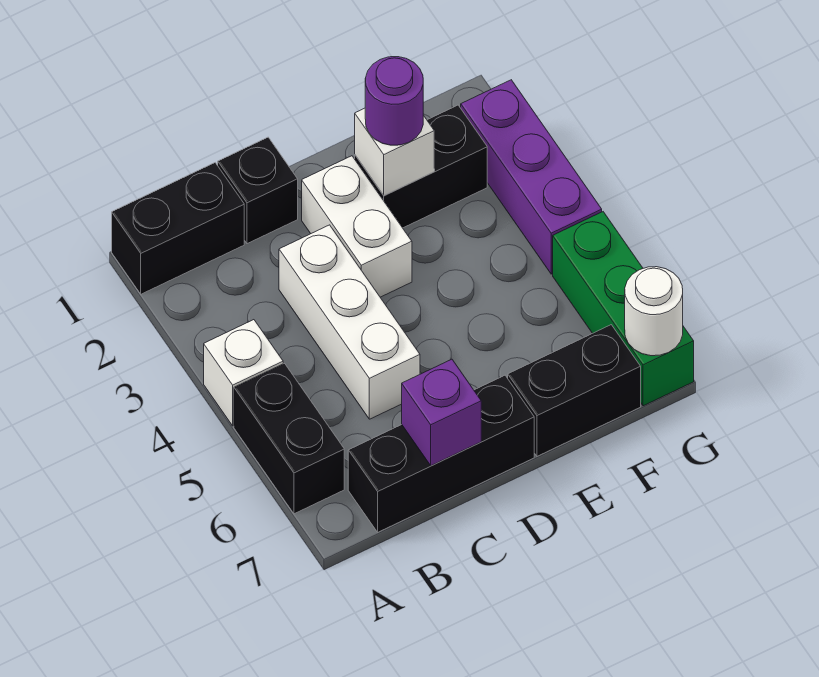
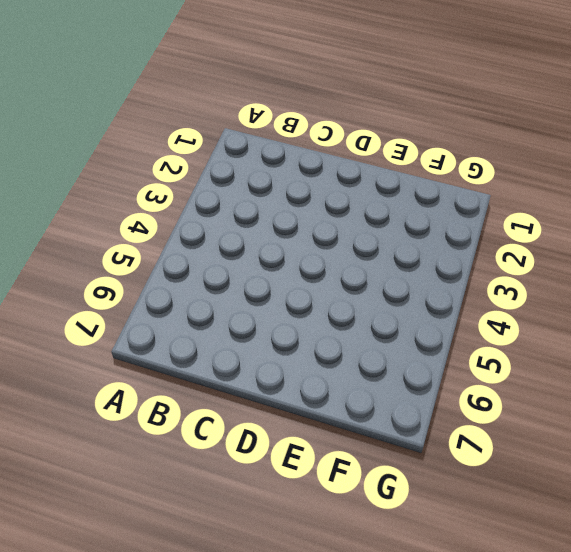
none -> black 1x2 brick [112,163,244,294]
none -> white 1x1 brick [204,320,283,426]
none -> black 1x2 brick [234,364,344,514]

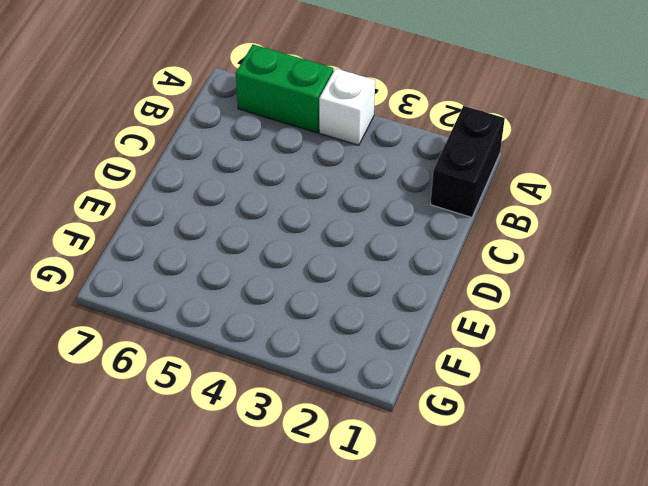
green 1x2 brick [236,44,333,133] -> black 1x2 brick [234,364,344,514]
none -> black 1x3 brick [348,375,534,532]
none -> black 1x1 brick [218,137,298,244]
none -> white 1x3 brick [279,225,420,419]

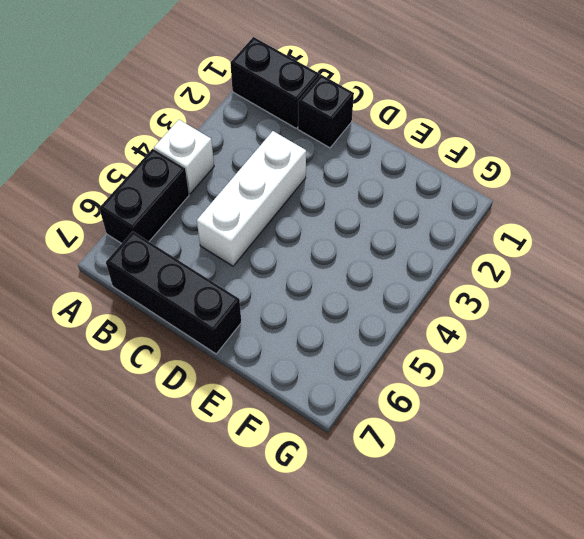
none -> white 1x2 brick [302,156,412,297]
none -> black 1x2 brick [355,105,487,228]
none -> black 1x2 brick [508,325,641,456]

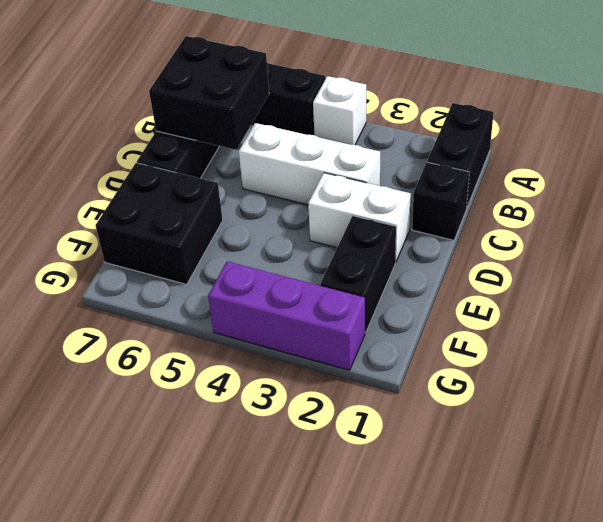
black 2x2 brick [149,36,269,150] -> purple 1x1 brick [402,359,481,466]
black 2x2 brick [96,163,223,284] -> black 1x2 brick [508,325,641,456]
none -> green 1x3 brick [553,212,694,406]
none -> white 1x1 brick [355,108,434,195]
none -> white 1x1 round brick [625,267,683,356]

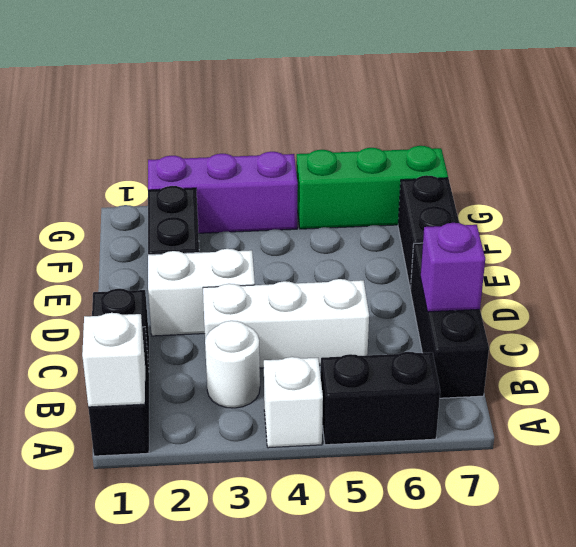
white 1x1 brick [82,313,145,407] -> white 1x1 brick moved to [355,108,434,195]
white 1x1 round brick [205,321,260,408] -> white 1x1 round brick moved to [625,267,683,356]
none -> purple 1x1 round brick [365,57,423,145]

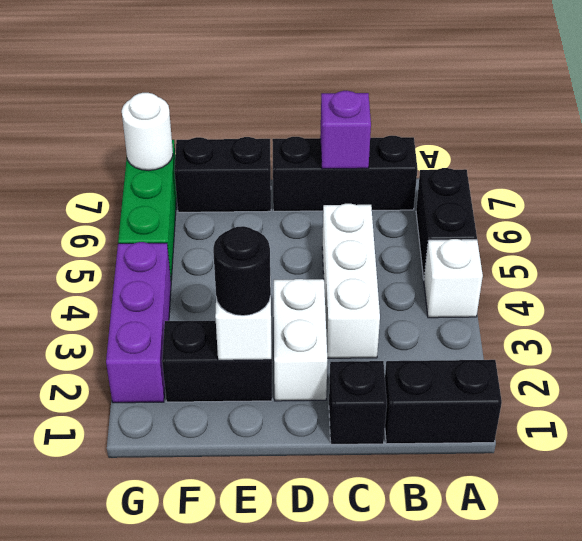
black 1x1 round brick [213,226,271,316] -> purple 1x1 round brick [365,57,423,145]

